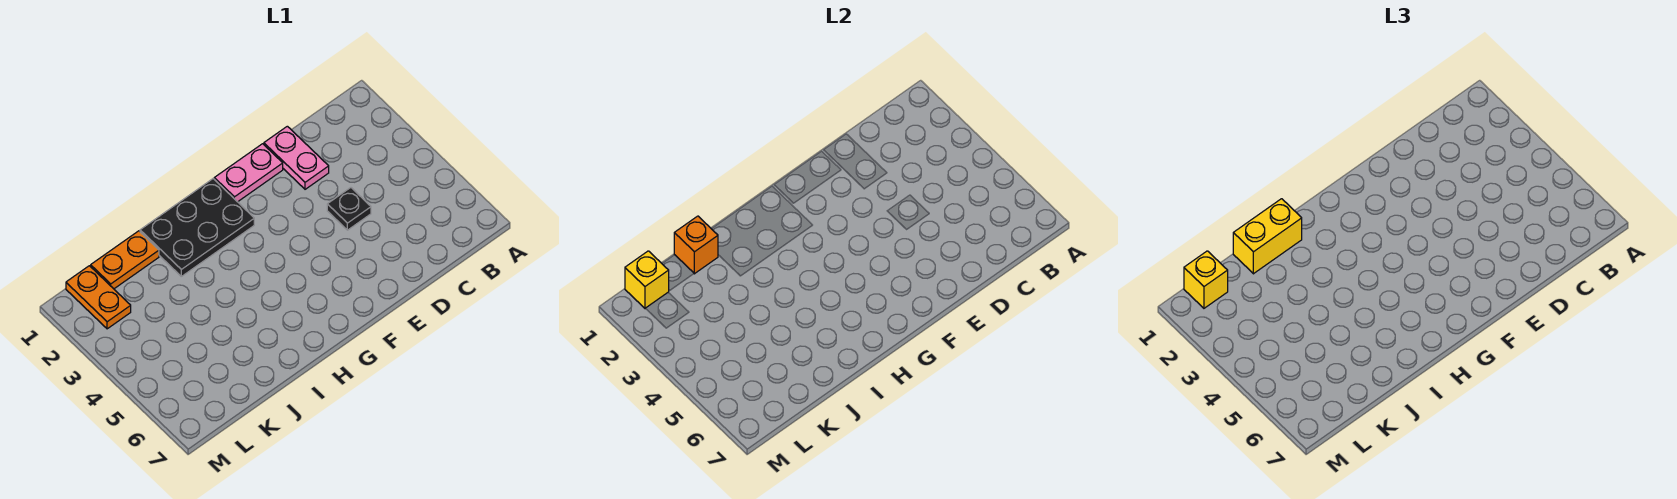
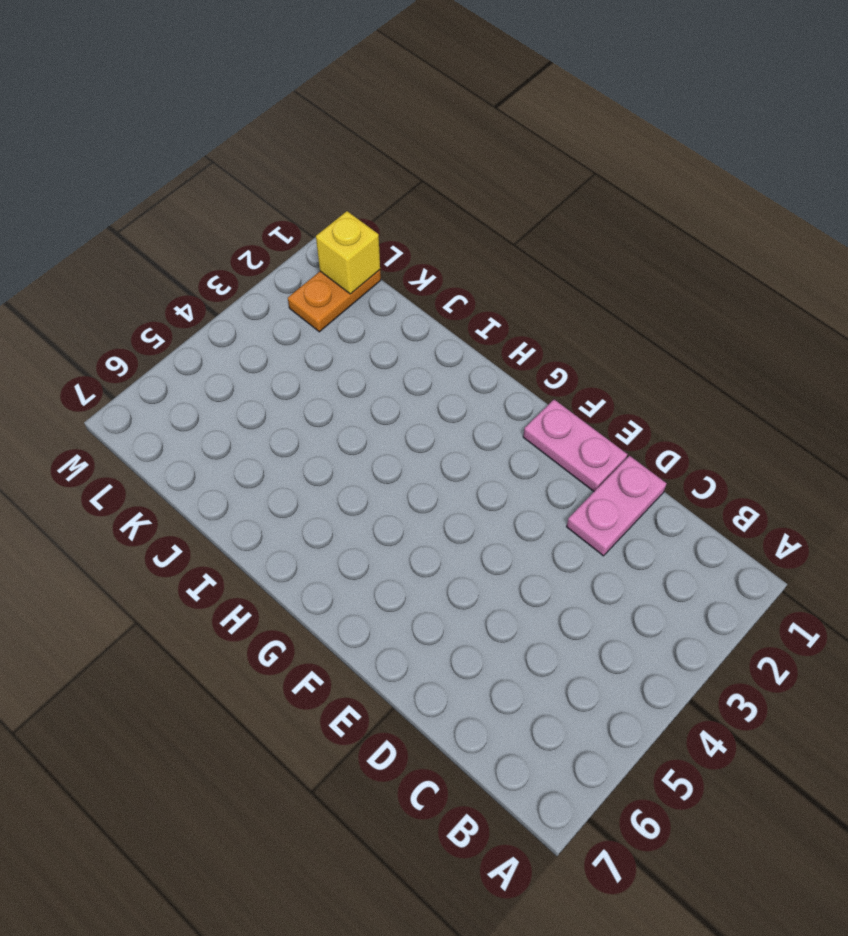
none -> black 1x1 plate [327,188,371,230]
none -> black 2x3 plate [140,179,254,276]

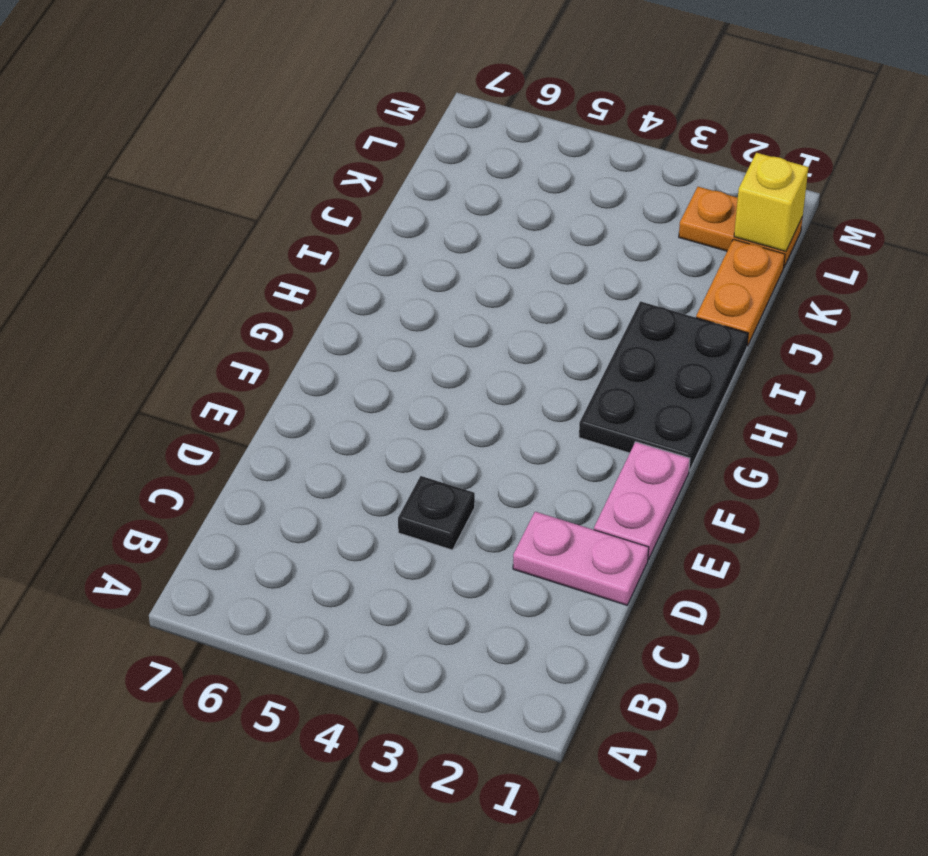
none -> orange 1x1 brick [674,216,718,274]
none -> yellow 1x2 brick [1233,199,1302,274]

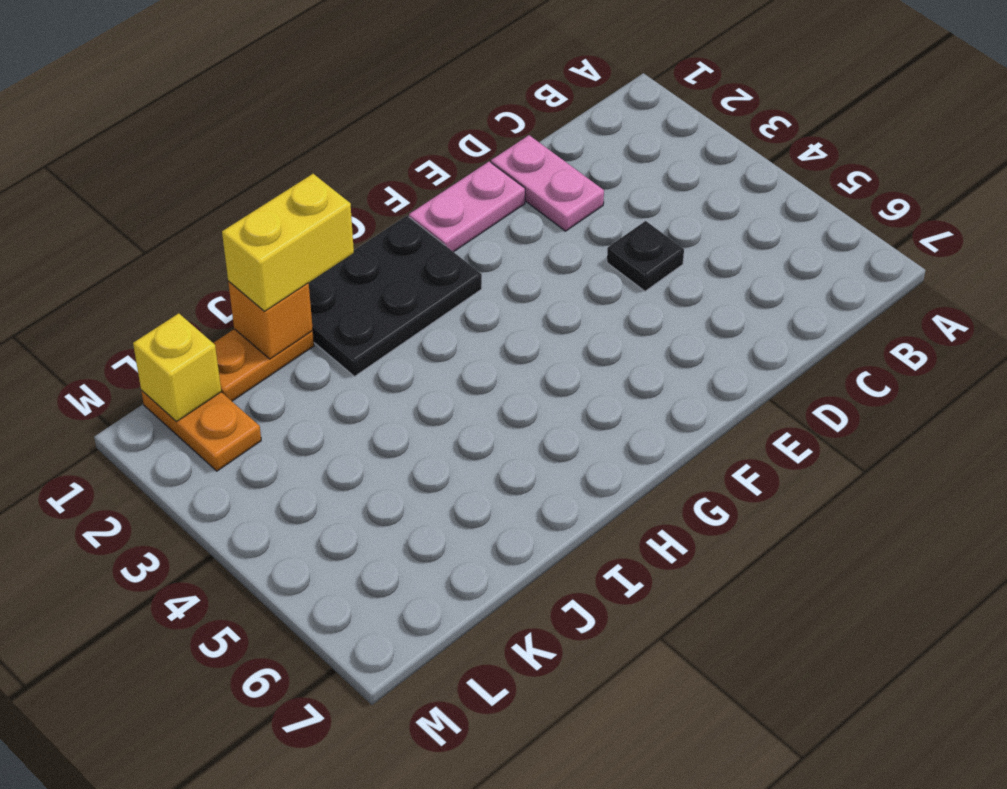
none -> yellow 1x1 brick [1184,251,1228,308]

